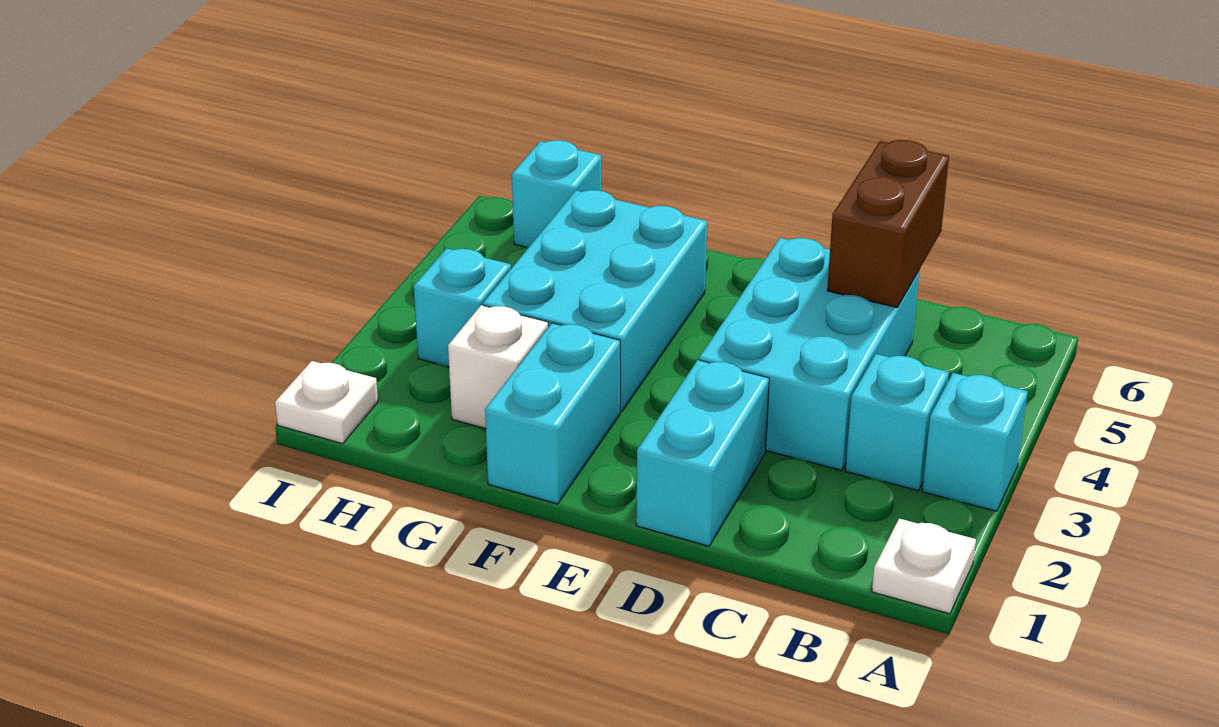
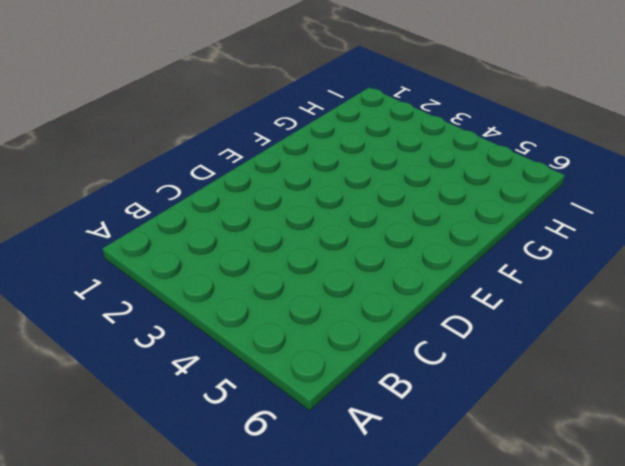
none -> white 1x1 plate [872,519,976,614]
none -> cyan 1x1 brick [922,373,1028,511]
none -> cyan 1x1 brick [846,354,949,491]

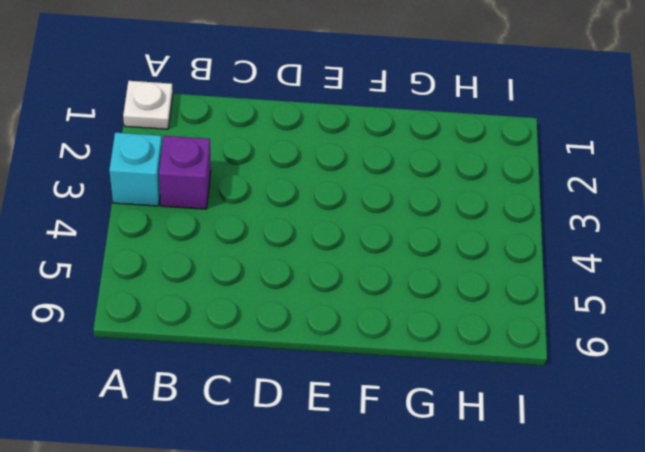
purple 1x1 brick [159,136,211,209] -> cyan 1x1 brick [846,354,949,491]
none -> cyan 2x3 brick [699,238,919,470]
none -> cyan 1x2 brick [636,360,769,546]
none -> cyan 1x2 brick [485,323,620,504]

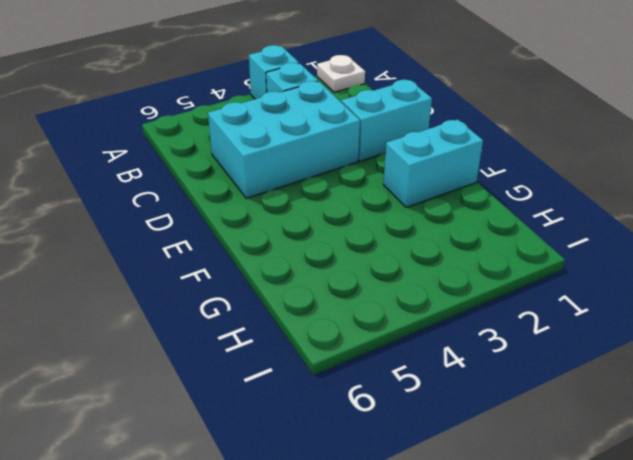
none -> cyan 2x3 brick [483,190,707,412]
none -> white 1x1 brick [448,305,548,429]
none -> cyan 1x1 brick [414,248,511,367]

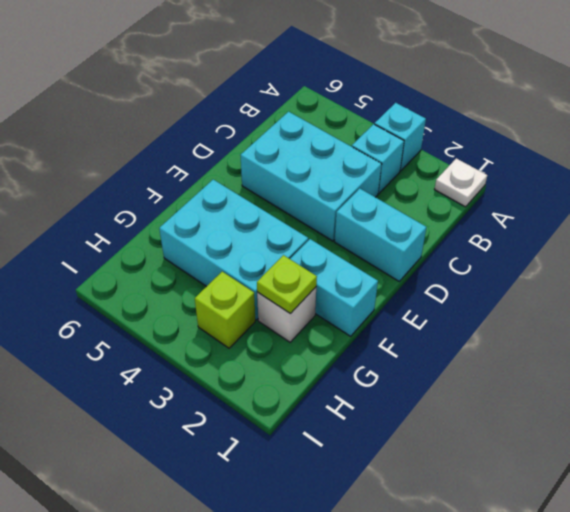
lime 1x1 plate [257,255,317,314] -> none
lime 1x1 brick [195,272,255,348] -> cyan 1x1 brick [414,248,511,367]
none -> cyan 1x1 brick [512,140,601,247]
none -> white 1x1 plate [275,361,378,444]
none -> brown 1x2 brick [827,140,949,308]

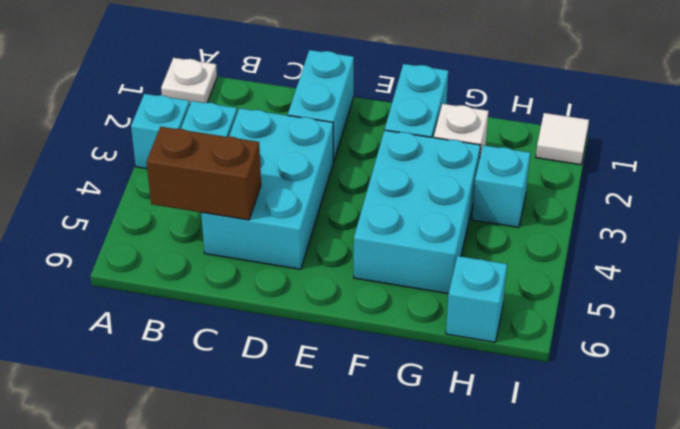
brown 1x2 brick [146,127,261,220] -> brown 1x2 brick turned to [827,140,949,308]
white 1x1 tile [536,113,589,165] -> white 1x1 plate [275,361,378,444]

